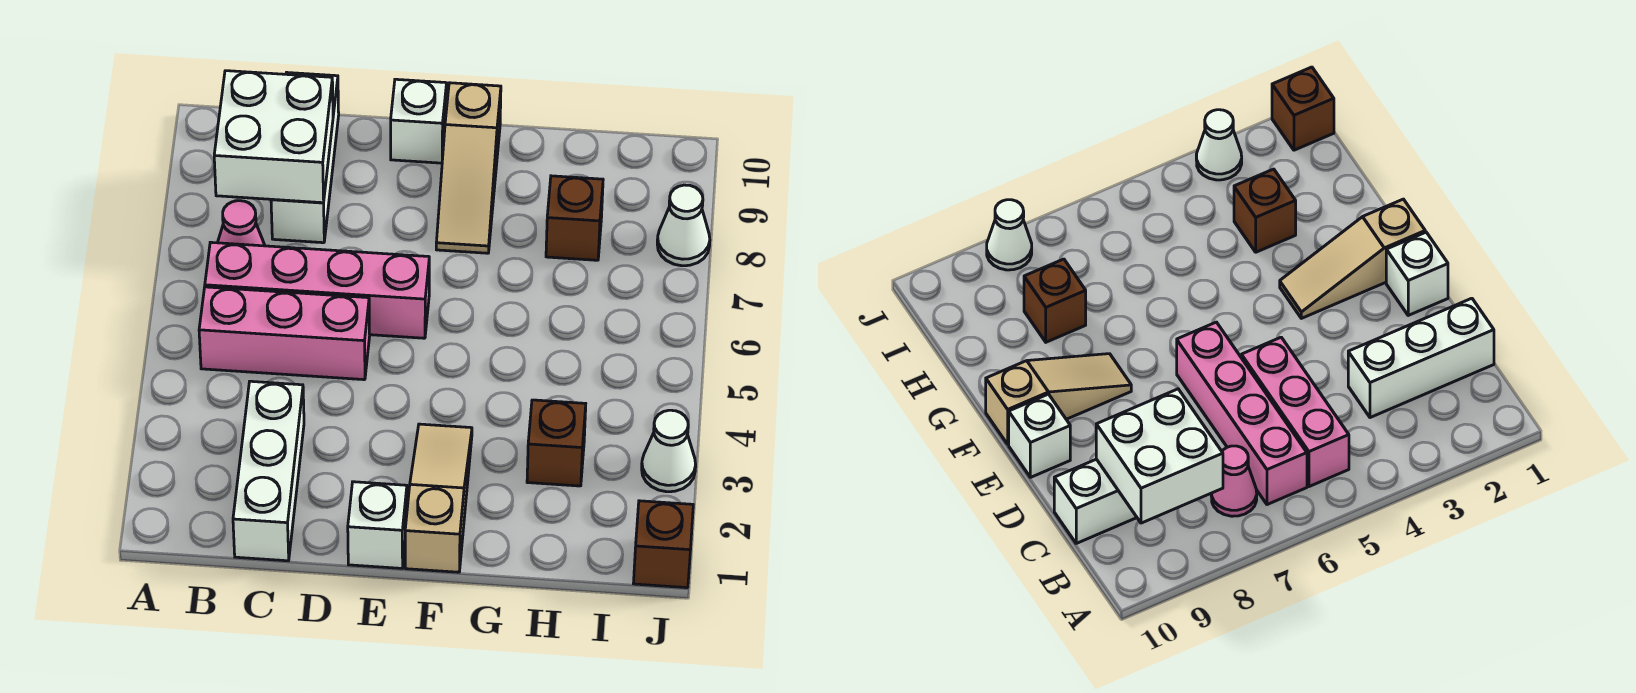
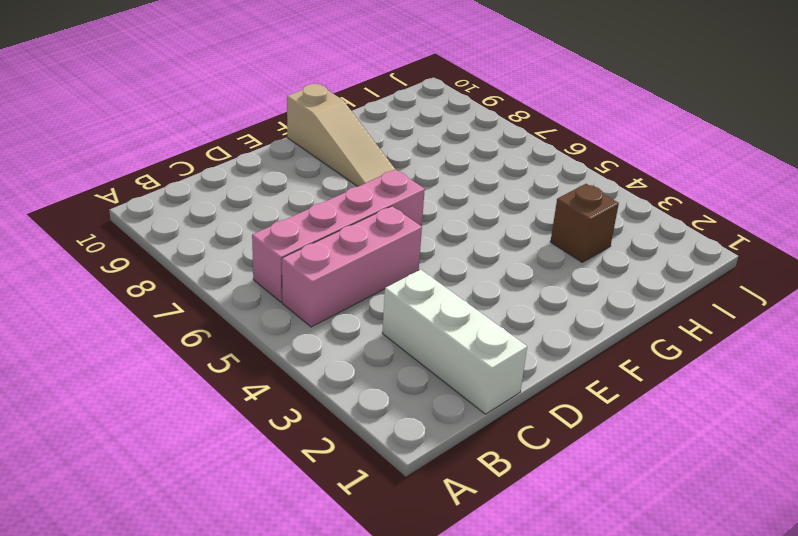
none -> pink 1x1 cone [218,201,265,246]
none -> white 1x3 brick [271,73,339,243]
none -> white 1x1 brick [348,482,407,568]

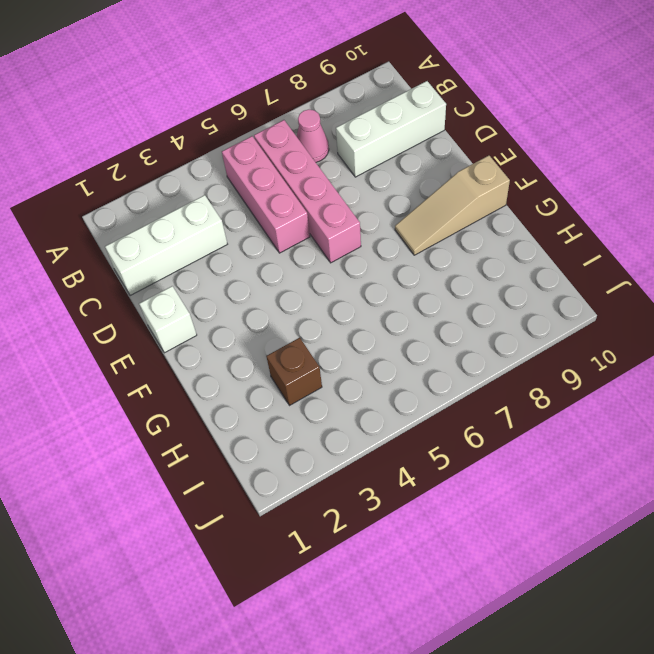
none -> white 1x1 brick [391,79,447,163]
none -> tan 1x3 slope [405,424,472,572]
none -> brown 1x1 brick [546,176,603,260]

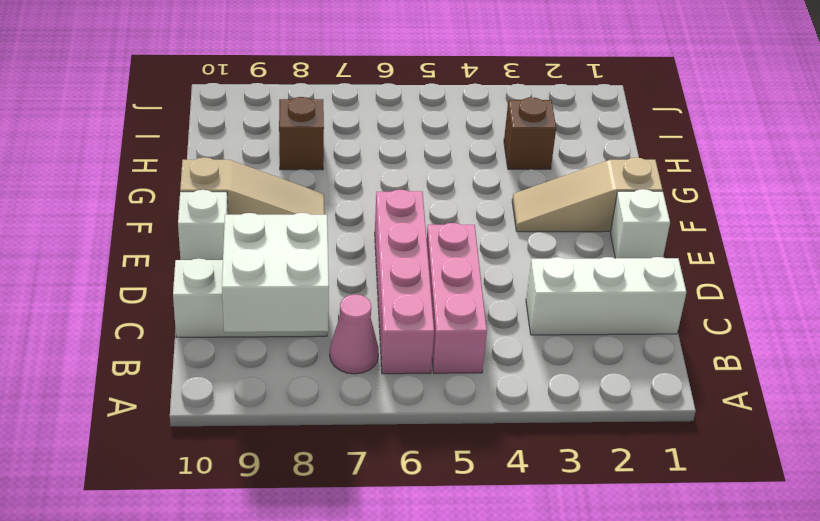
none -> brown 1x1 brick [633,501,693,588]
none -> white 1x1 cone [642,410,696,492]
none -> white 1x1 cone [657,185,710,266]

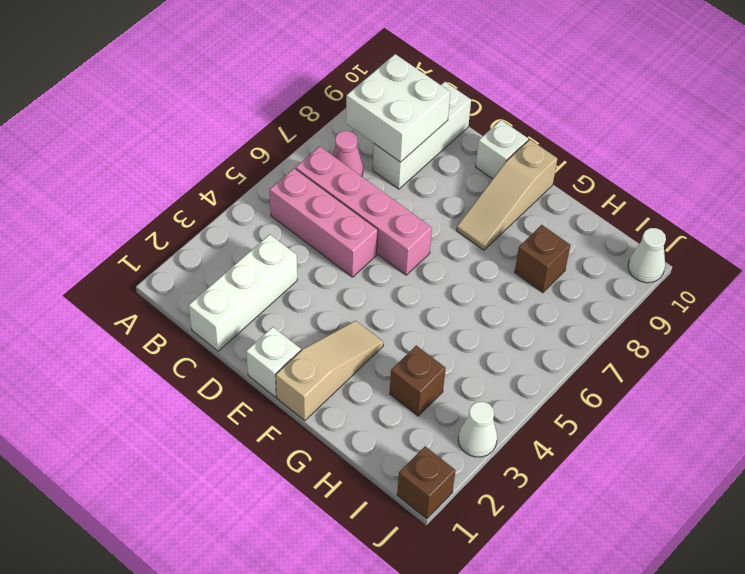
white 1x1 cone [628,228,666,283] -> white 1x1 cone moved to [657,185,710,266]

